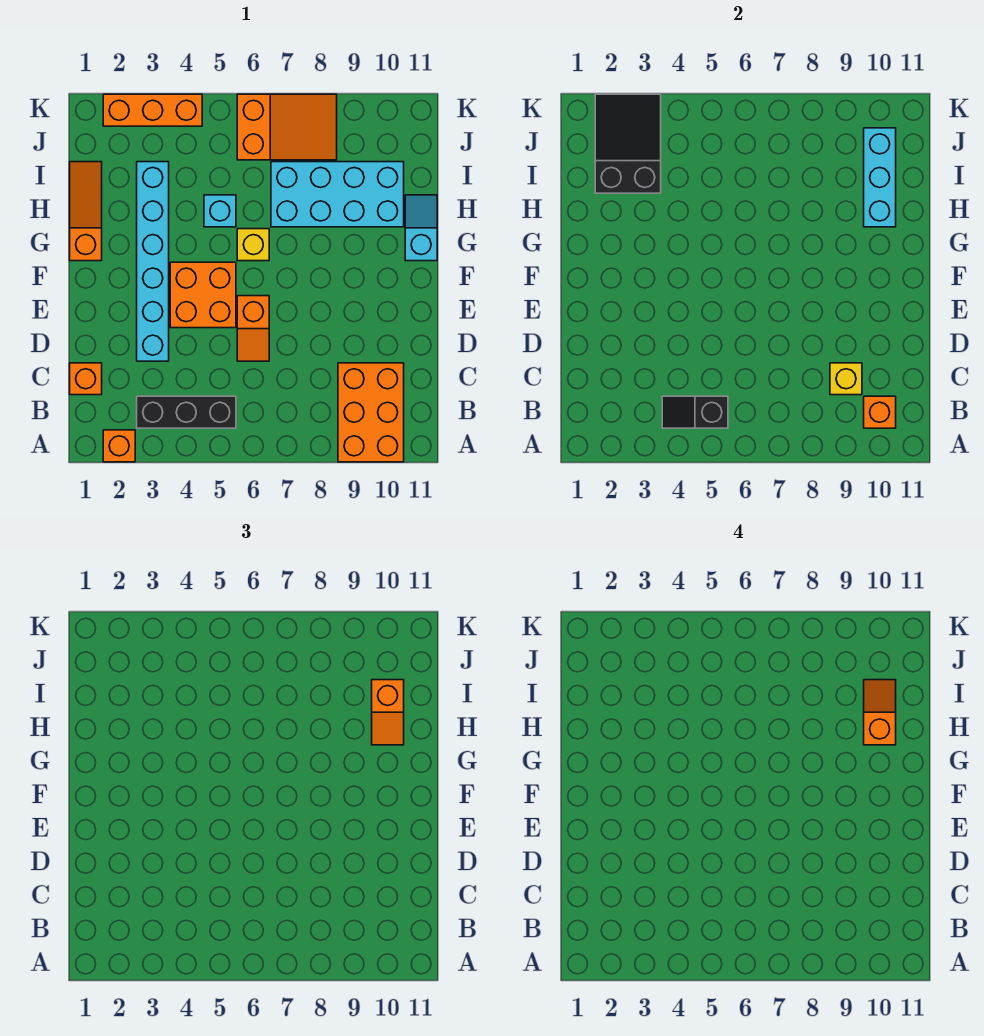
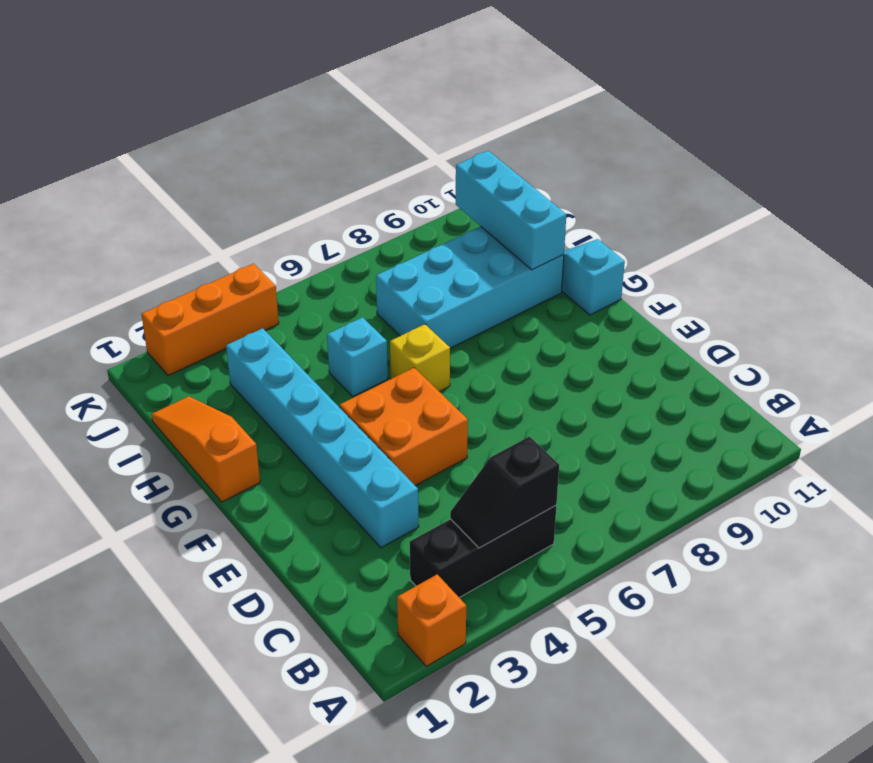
none -> orange 2x3 brick [338,363,404,462]
none -> orange 1x1 brick [70,363,102,395]
none -> orange 1x2 slope [237,296,269,361]

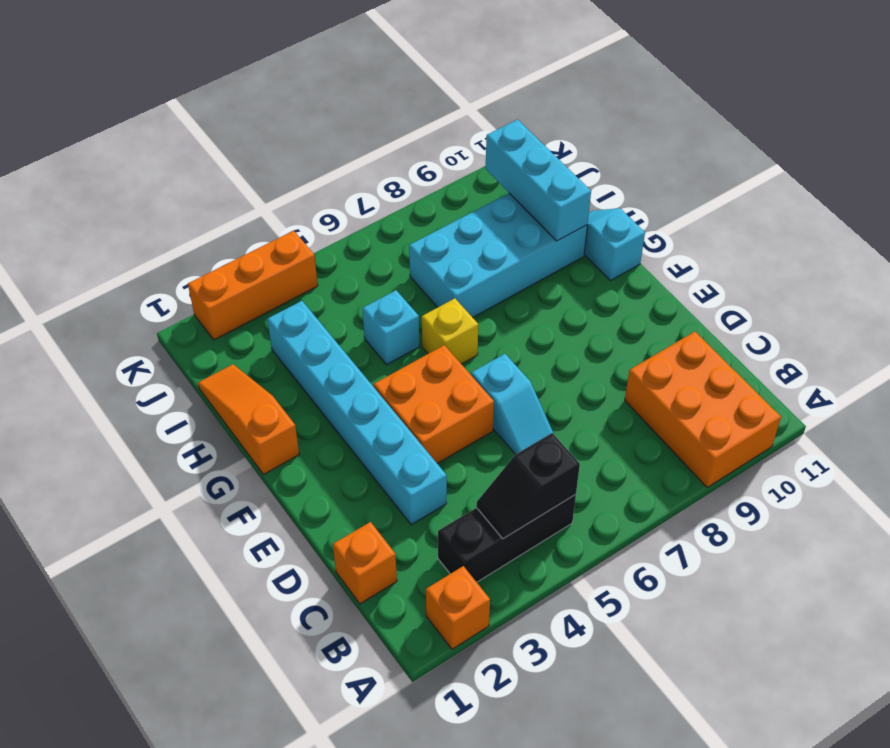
cyan 1x2 slope [471,354,554,455] -> orange 1x2 slope [237,296,269,361]
none -> orange 2x3 slope [237,94,337,160]
none -> orange 1x1 brick [864,396,896,428]
none -> yellow 1x1 brick [830,363,862,395]

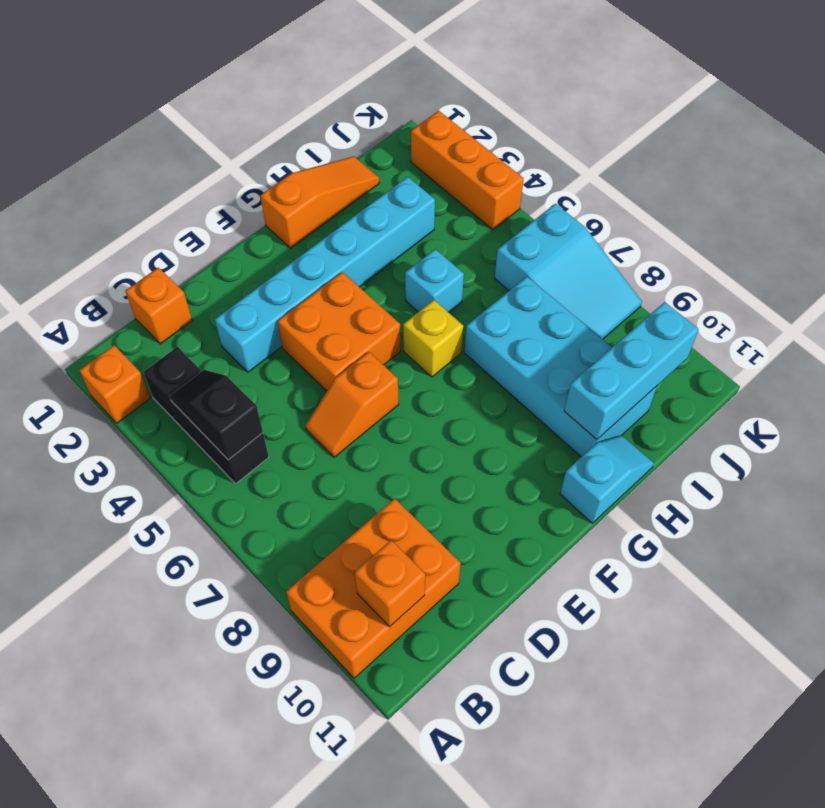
cyan 2x3 slope [495,204,642,339] -> orange 2x3 slope [237,94,337,160]
none -> yellow 1x1 brick [830,363,862,395]
none -> black 2x3 slope [595,94,661,193]
none -> orange 1x2 slope [372,680,404,745]

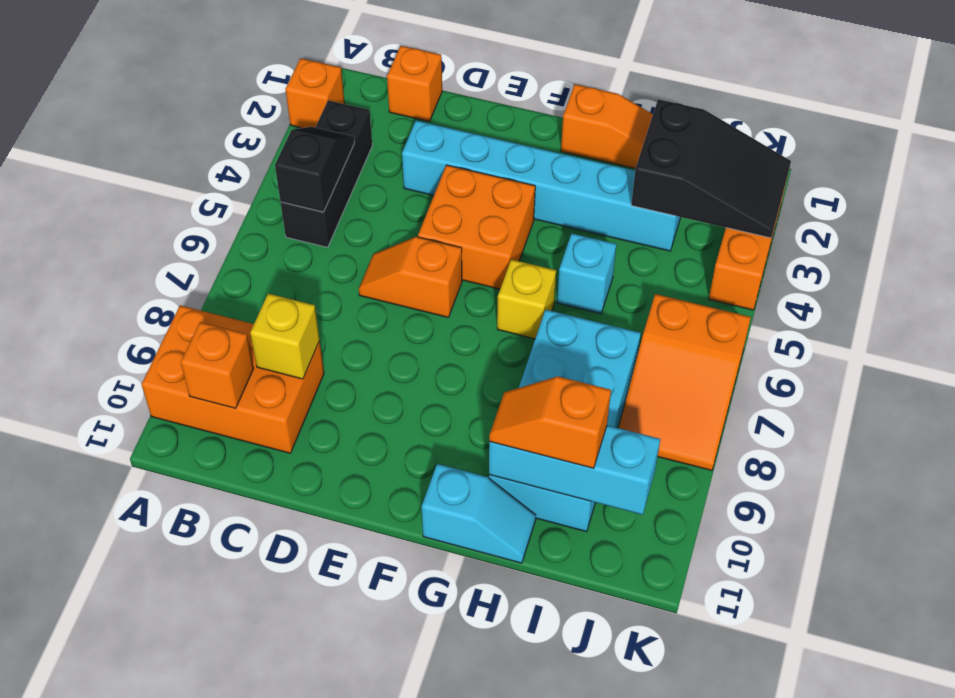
none -> orange 1x2 slope [864,680,896,745]

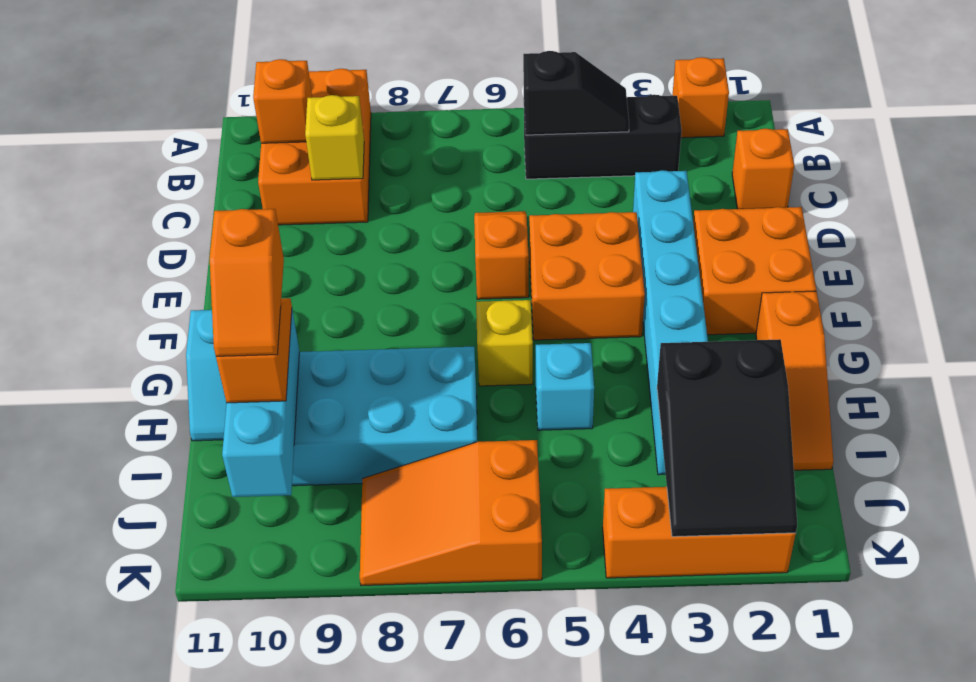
orange 2x2 brick [693,207,816,335] -> none

